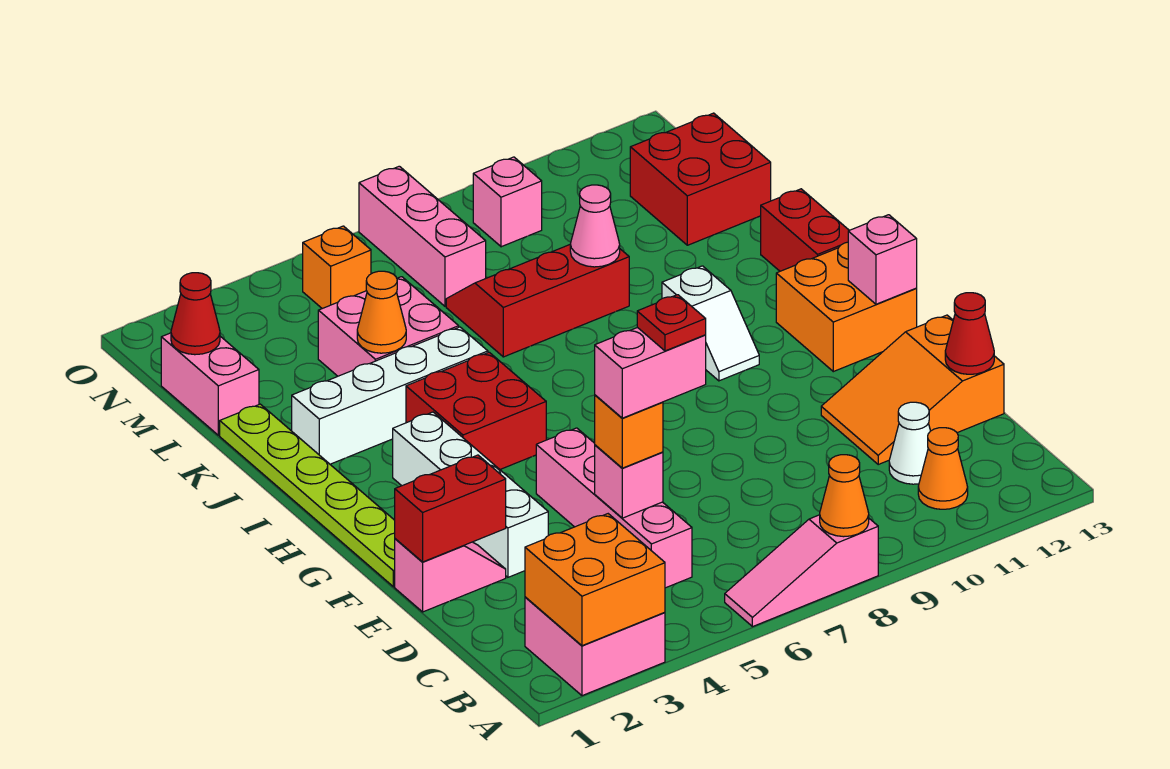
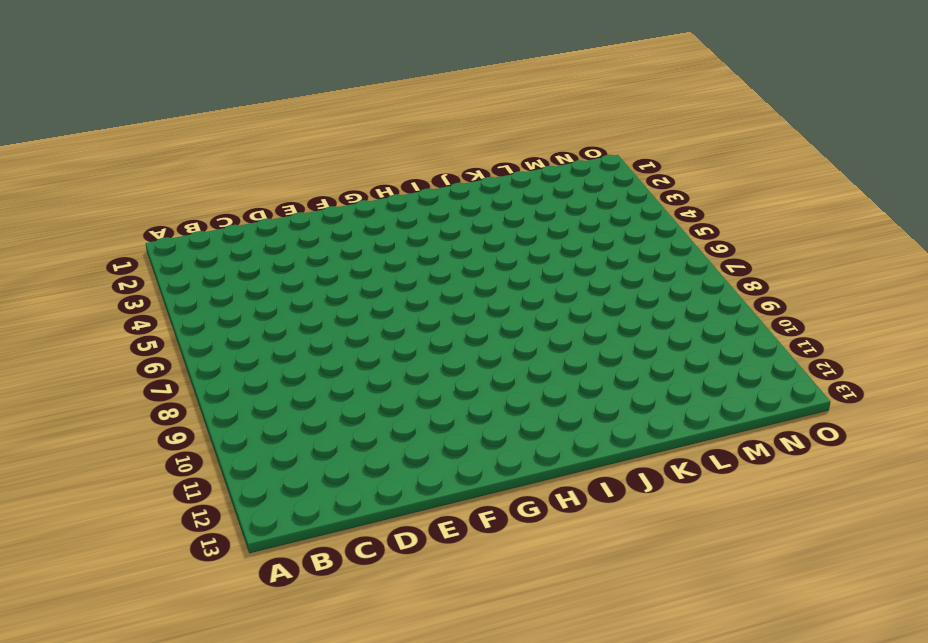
none -> pink 2x2 brick [525,597,665,696]
none -> pink 1x3 slope [725,515,878,627]
none -> orange 1x1 cone [918,428,968,509]
none -> pink 1x4 brick [536,428,692,588]

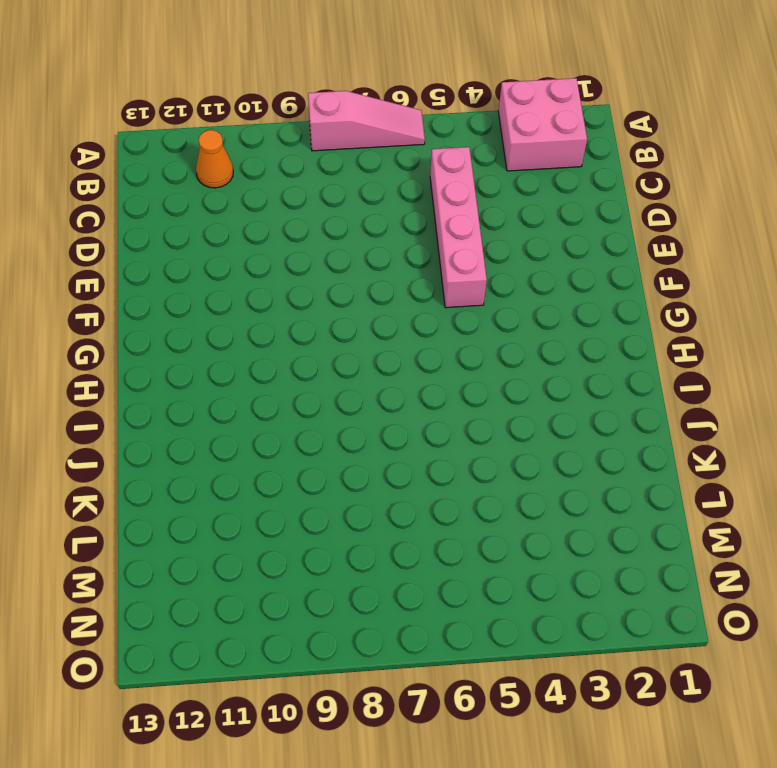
none -> white 1x1 cone [889,402,930,484]
none -> orange 2x3 slope [821,315,1004,464]
none -> pink 1x2 slope [395,539,506,612]
none -> white 1x4 brick [393,412,548,577]

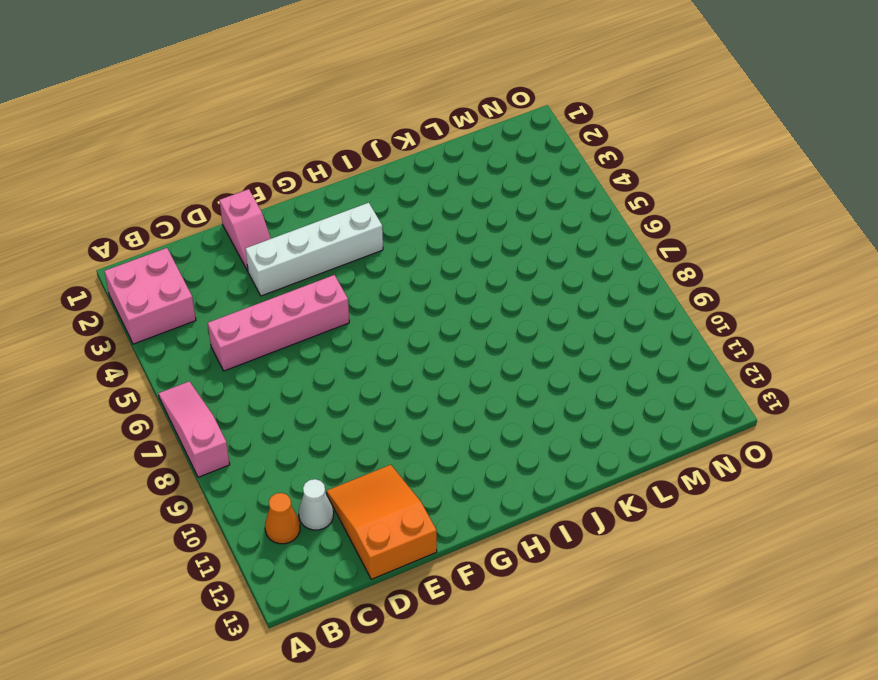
none -> lime 1x6 plate [220,404,395,587]
none -> orange 2x2 brick [776,242,917,372]
none -> red 2x2 brick [406,352,546,469]
none -> white 1x2 slope [662,266,759,381]

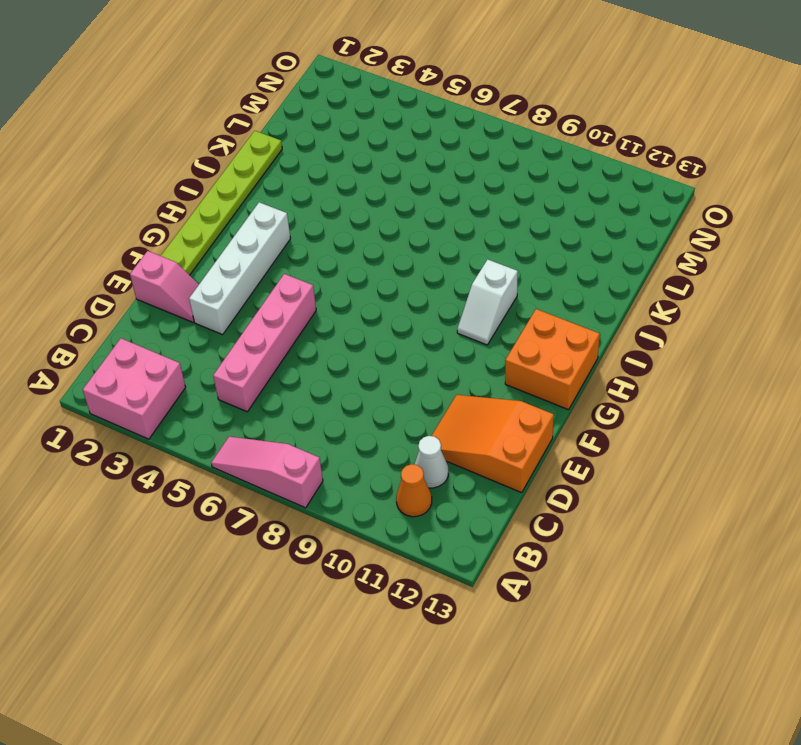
none -> red 2x2 brick [406,352,546,469]
none -> red 1x2 brick [761,189,849,271]
none -> white 1x4 brick [292,327,488,464]
none -> pink 2x2 brick [318,277,459,376]

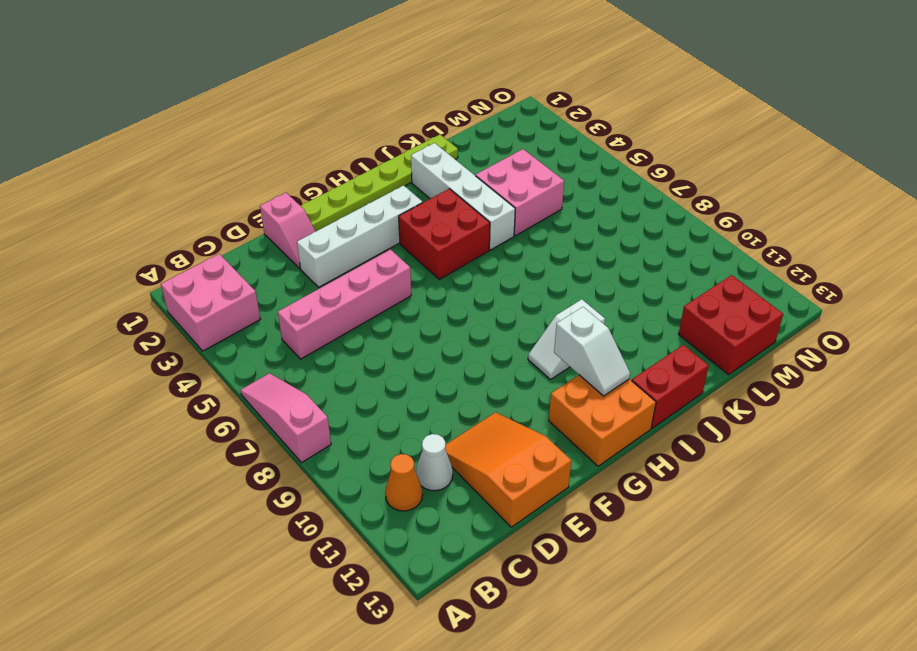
white 1x2 slope [554,307,630,396] -> none
none -> red 2x3 slope [446,245,629,357]
none -> pink 1x2 brick [161,333,259,435]
none -> pink 1x3 brick [359,166,486,306]
none -> orange 1x1 brick [303,226,371,309]

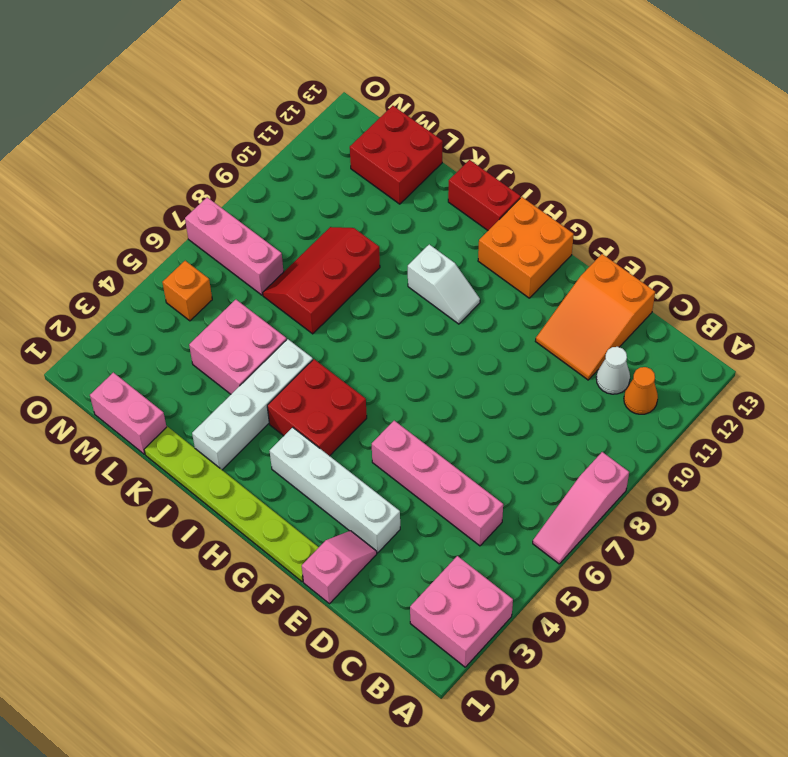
none -> pink 1x1 brick [473,157,542,247]
none -> orange 2x2 brick [525,514,665,646]
none -> orange 1x1 cone [820,455,869,537]
none -> pink 1x1 brick [595,445,663,518]

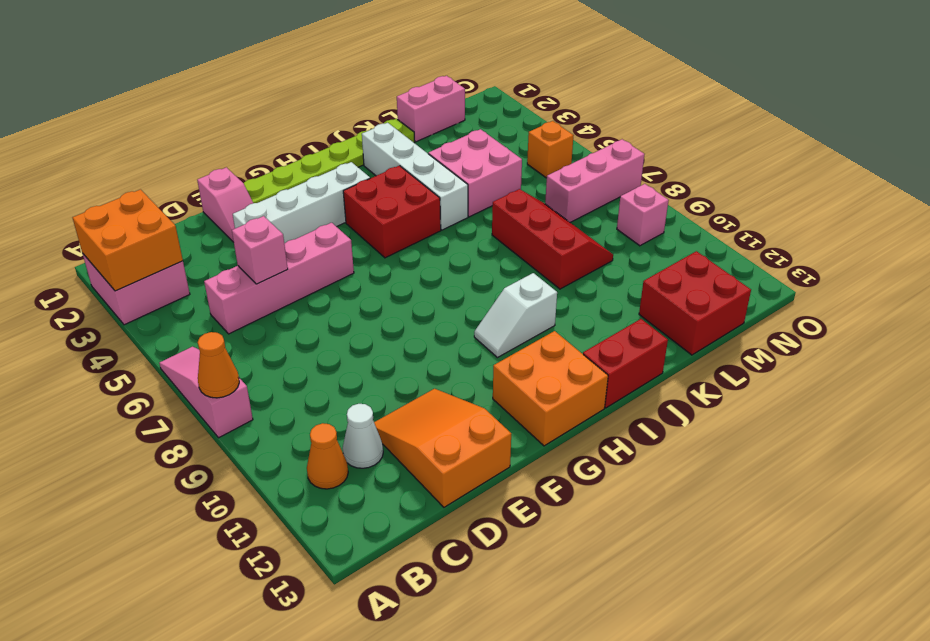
none -> red 1x1 cone [945,293,994,374]
none -> red 1x2 brick [395,455,506,562]
none -> pink 1x1 brick [848,215,917,304]
none -> orange 1x1 cone [357,271,406,353]

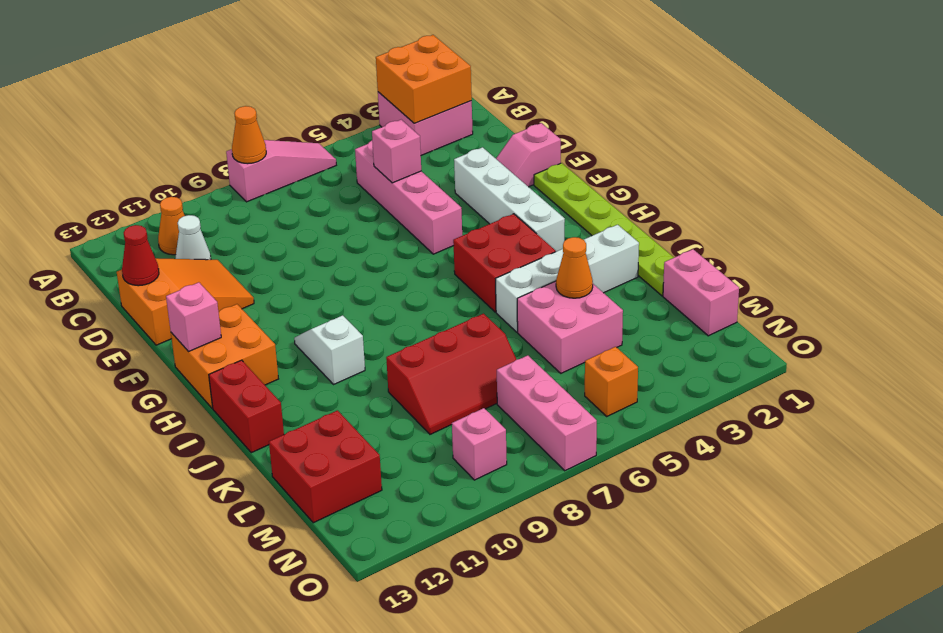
none -> red 1x2 brick [395,455,506,562]
none -> pink 1x1 cone [570,185,620,267]
none -> red 1x1 cone [171,273,220,355]
none -> orange 1x1 brick [595,395,663,468]

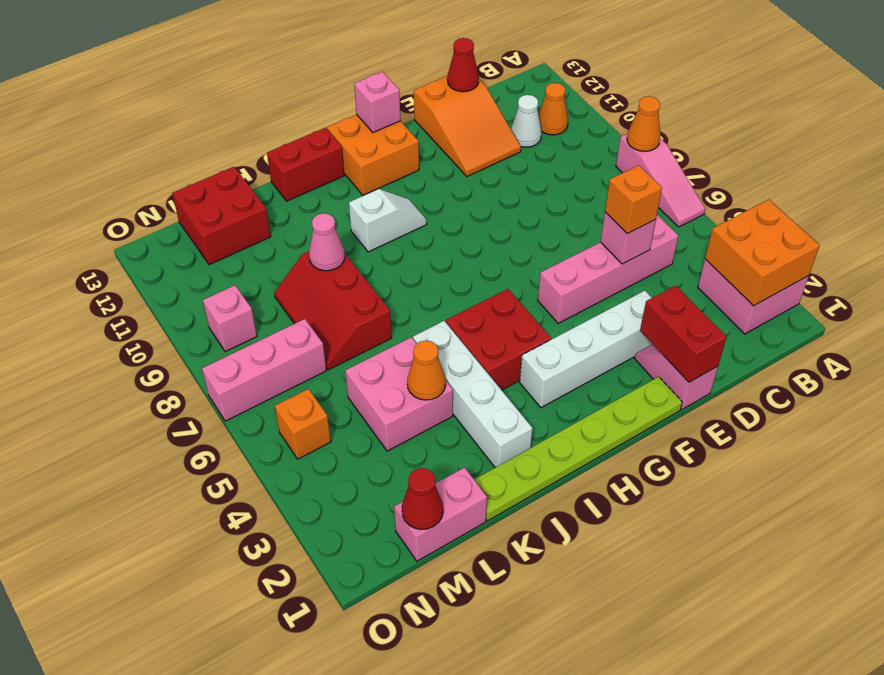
none -> pink 1x2 brick [595,327,706,418]
none -> red 1x1 plate [637,295,706,351]

